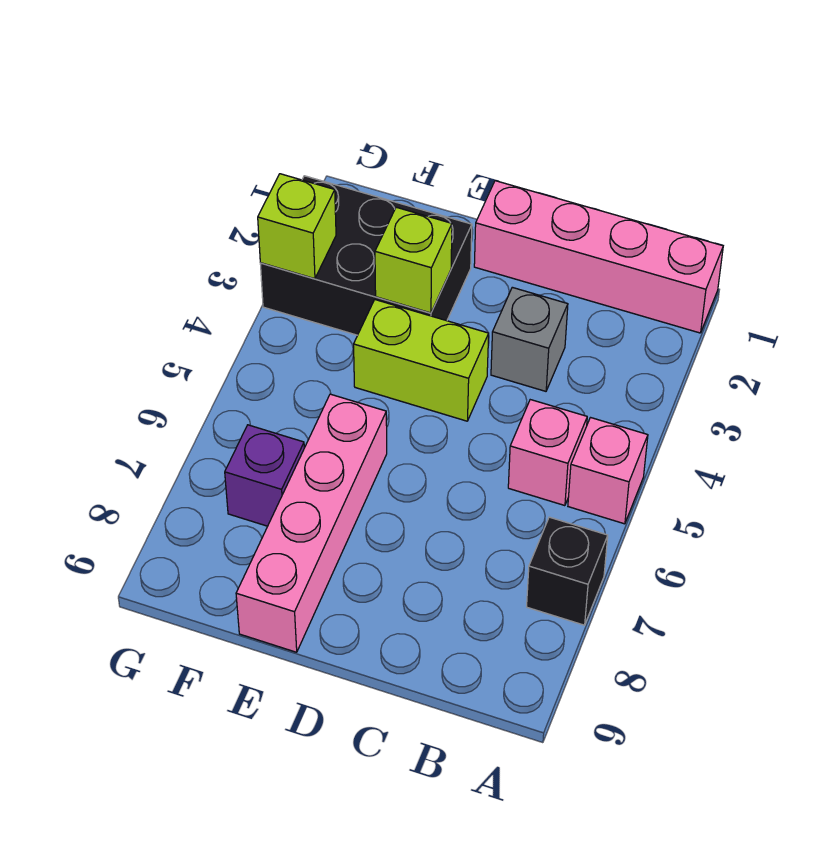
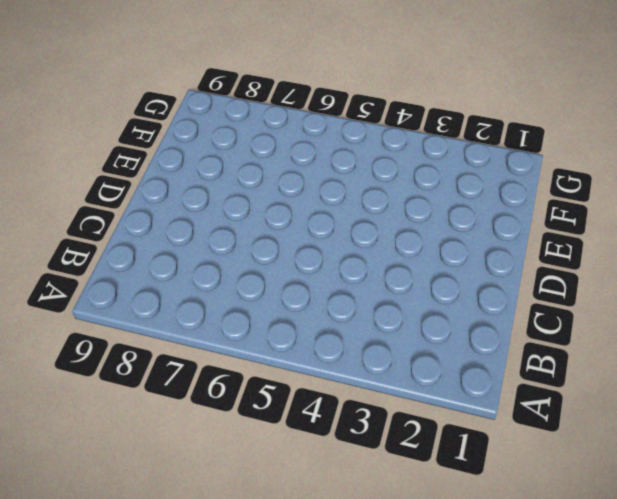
none -> pink 1x4 brick [474,181,723,333]
none -> pink 1x1 brick [568,418,648,524]

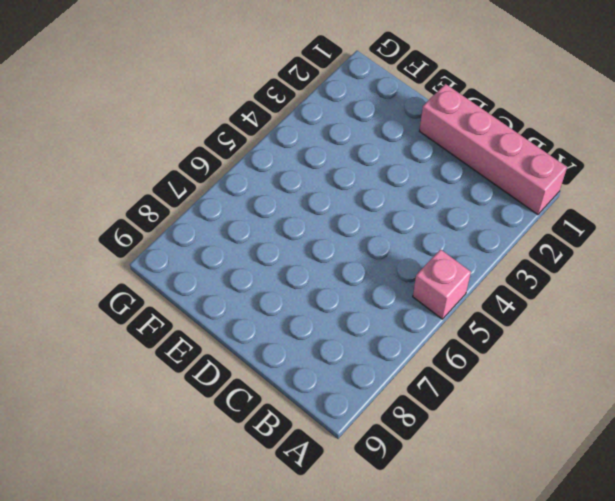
none -> black 1x1 brick [527,517,608,625]
none -> pink 1x1 brick [508,400,587,506]

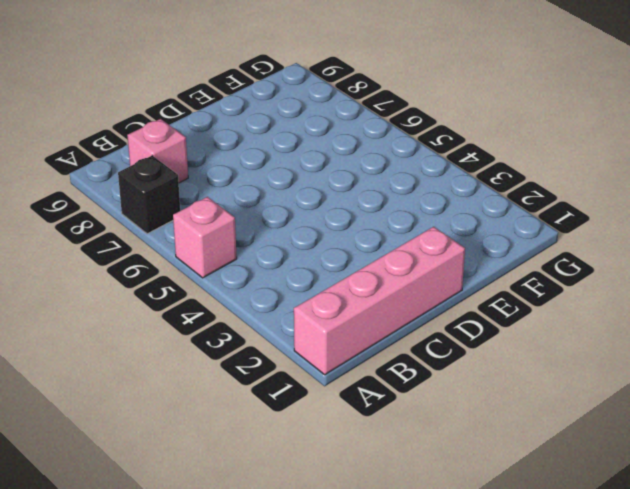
pink 1x1 brick [127,119,188,183] -> pink 1x1 brick moved to [508,400,587,506]
none -> grey 1x1 brick [491,287,568,391]
none -> lime 1x2 brick [354,300,489,421]

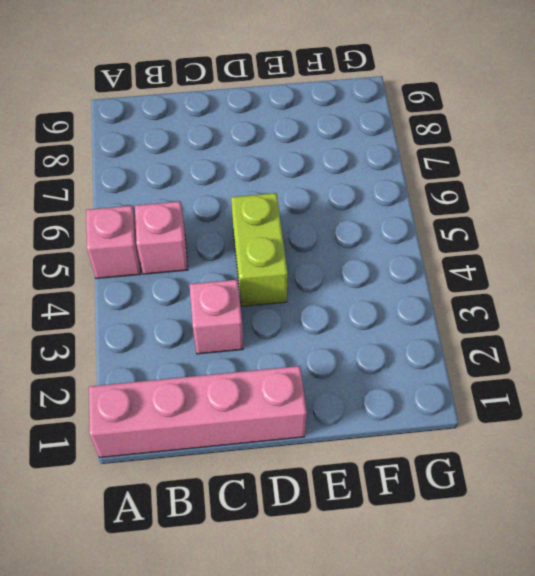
pink 1x1 brick [189,280,243,354] -> grey 1x1 brick [491,287,568,391]
lime 1x2 brick [231,193,288,306] -> lime 1x2 brick turned to [354,300,489,421]
none -> black 1x1 brick [527,517,608,625]
none -> black 2x3 brick [260,176,472,335]

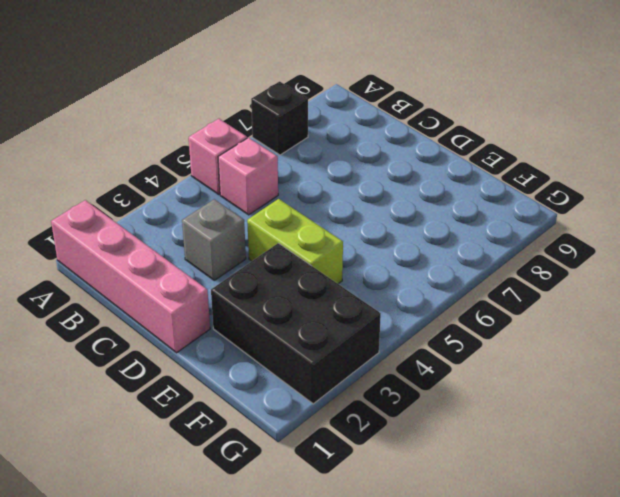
none -> pink 1x4 brick [236,394,387,652]
none -> purple 1x1 brick [225,425,304,526]

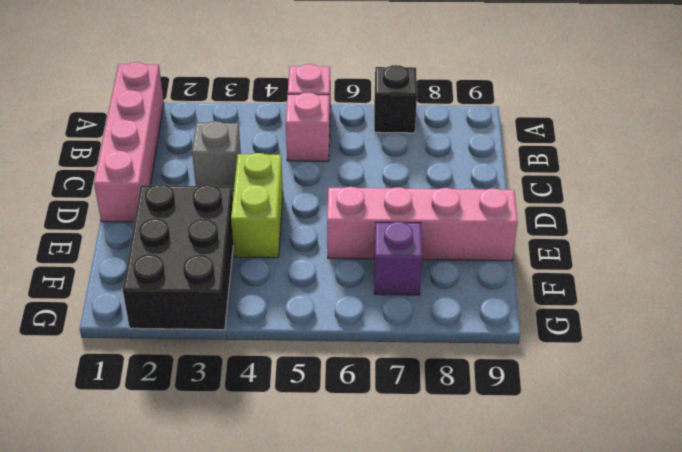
none -> lime 1x1 brick [375,207,452,313]
none -> lime 1x1 brick [258,174,336,279]

